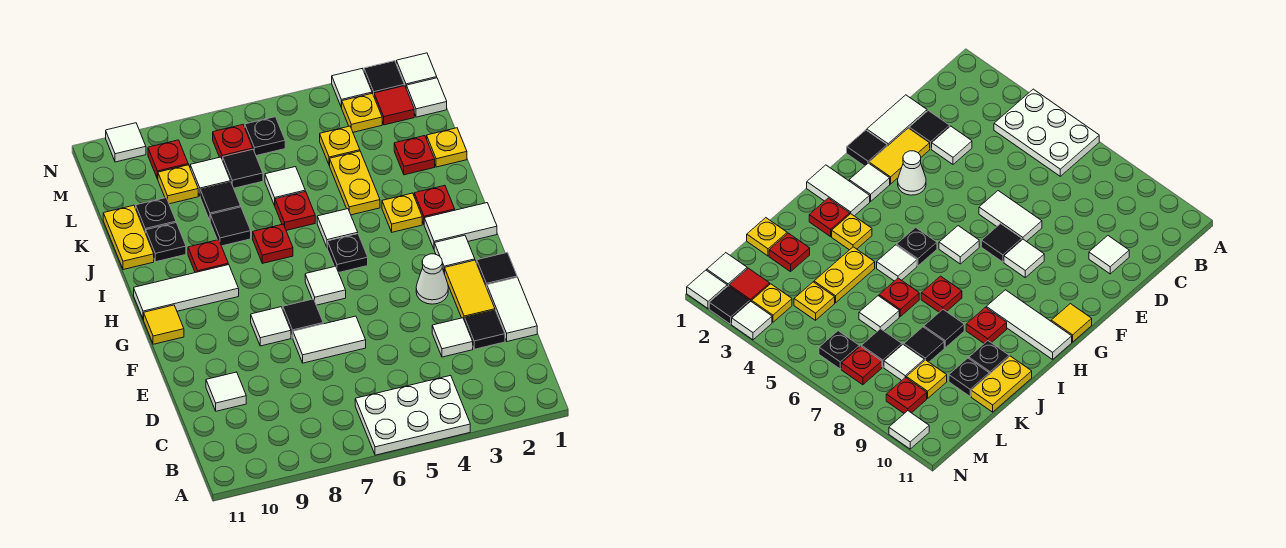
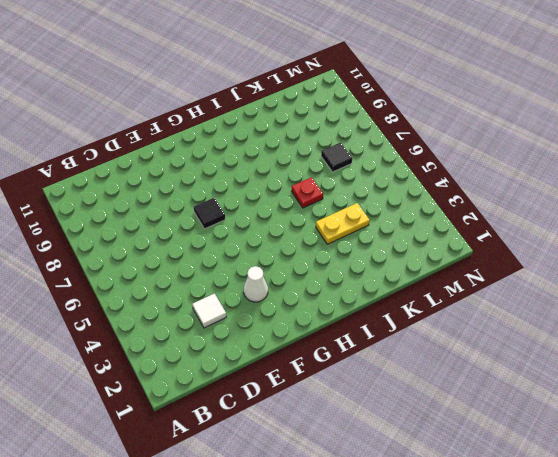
none -> white 2x3 plate [355,375,470,455]
none -> white 1x2 tile [487,277,537,341]
none -> black 1x1 tile [465,310,505,349]
none -> white 1x1 tile [206,372,246,411]

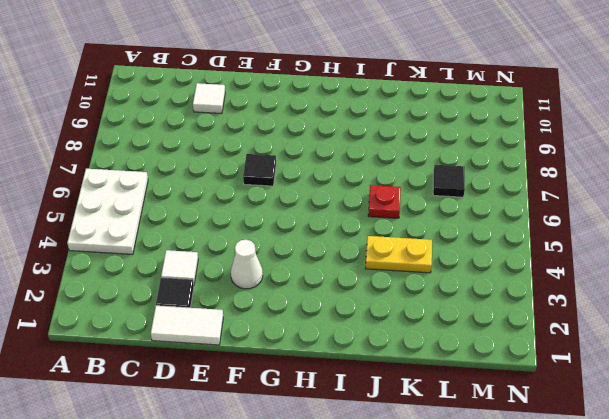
none -> yellow 1x2 tile [445,260,495,321]
none -> white 1x2 tile [293,316,366,363]
none -> black 1x1 tile [477,253,517,288]
none -> white 1x1 tile [251,307,291,346]

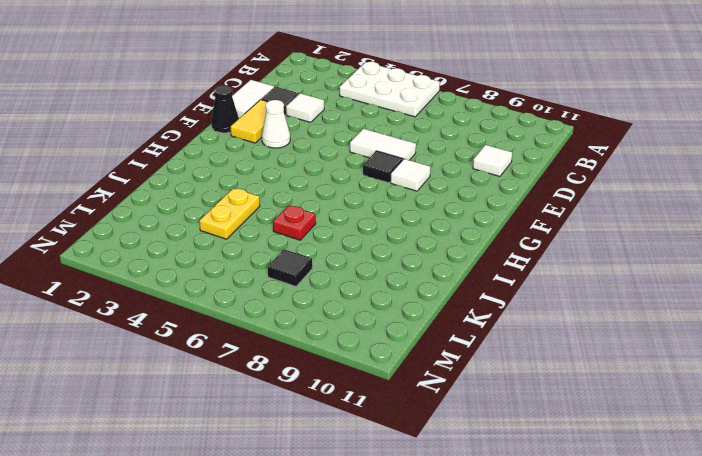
black 1x1 cone [211,85,239,133] -> black 1x1 tile [477,253,517,288]
none -> white 1x1 tile [434,235,475,274]
none -> white 1x1 tile [305,266,346,305]
none -> yellow 1x1 tile [144,305,184,344]
none -> white 1x2 tile [424,203,497,249]

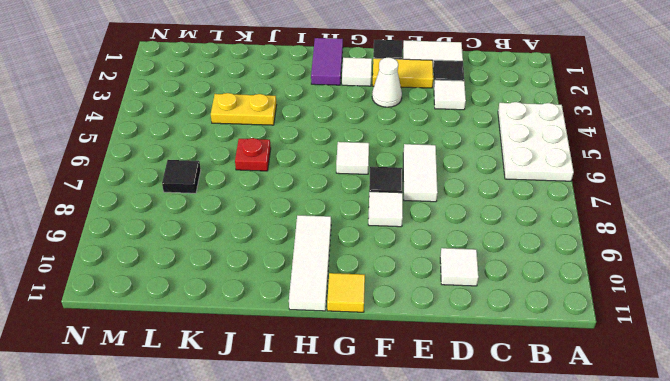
purple 1x2 tile [311,38,343,85] -> white 1x2 tile [424,203,497,249]
none -> black 1x1 plate [327,234,368,273]
none -> red 1x1 plate [414,185,455,224]
none -> yellow 1x1 plate [382,193,422,232]
none -> white 1x1 tile [317,209,358,247]

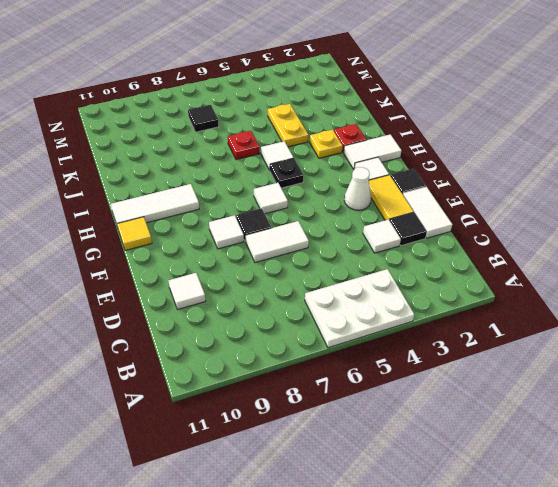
none -> red 1x1 plate [253,224,293,263]
none -> red 1x1 plate [188,240,228,273]
none -> black 1x1 tile [210,207,251,246]
none -> black 1x1 plate [146,223,186,262]

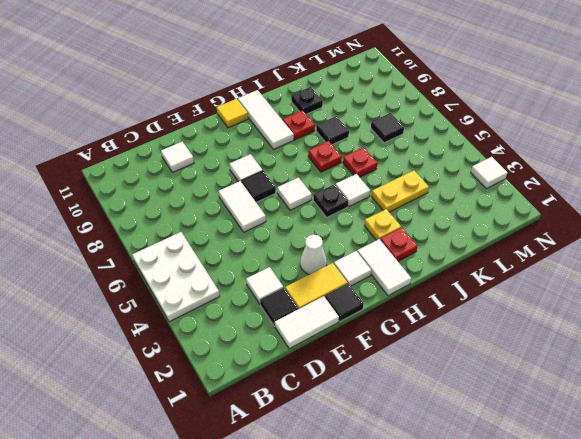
none -> yellow 1x2 plate [103,205,154,270]
none -> yellow 1x1 plate [427,128,467,167]
none -> red 1x1 plate [394,136,435,175]
none -> white 1x1 tile [265,167,305,206]

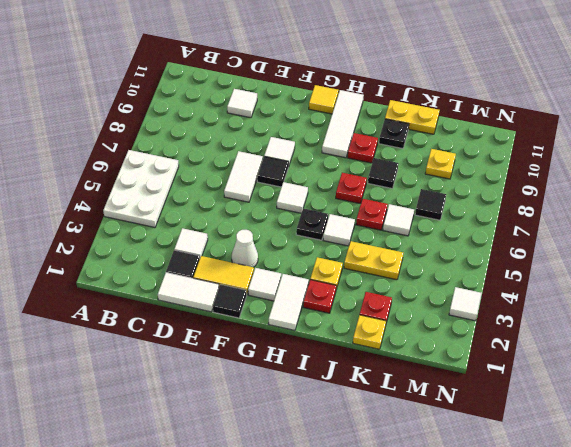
none -> black 1x1 tile [200,182,241,220]
none -> black 1x1 plate [136,198,176,233]
none -> yellow 1x1 plate [320,126,360,165]
none -> white 1x1 tile [190,157,231,196]

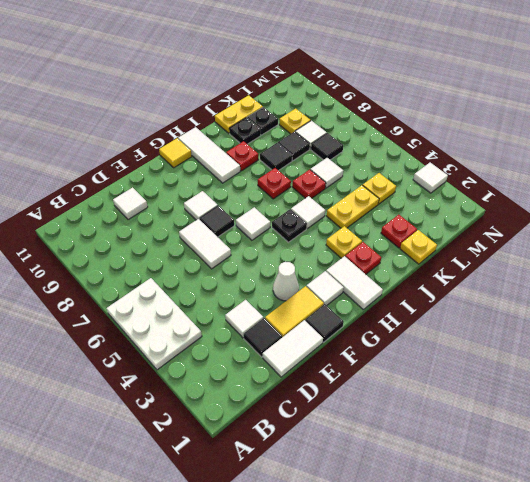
none -> white 1x1 tile [406,78,447,117]
none -> red 1x1 tile [374,86,414,125]
none -> yellow 1x1 plate [342,94,382,132]
none -> black 1x1 plate [245,117,285,156]

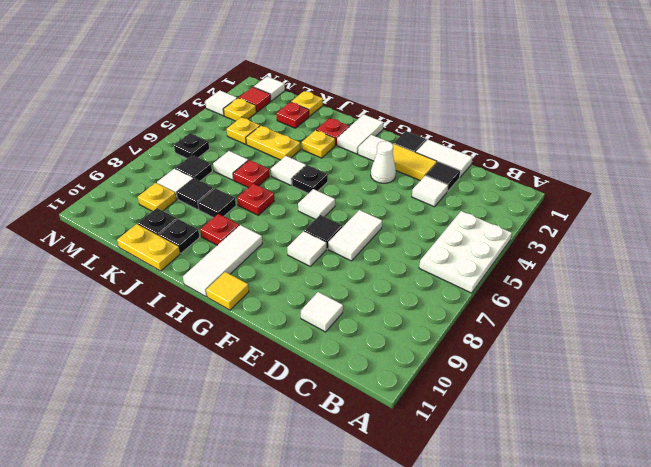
none -> red 1x1 plate [213,125,253,160]
none -> red 1x1 plate [148,140,188,179]
none -> white 1x1 tile [396,53,437,87]
none -> black 1x1 tile [364,61,404,95]

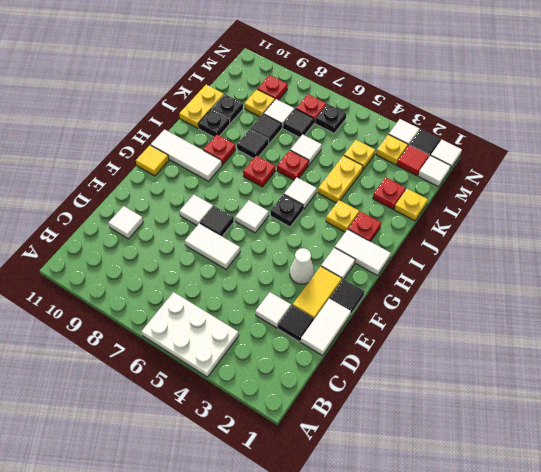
none -> white 1x1 tile [106,123,146,162]

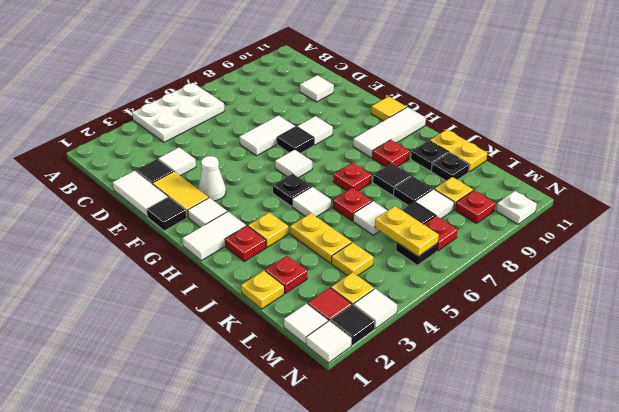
yellow 1x2 plate [375,206,439,256] -> none
white 1x1 plate [496,191,537,224] -> white 1x1 tile [106,123,146,162]

